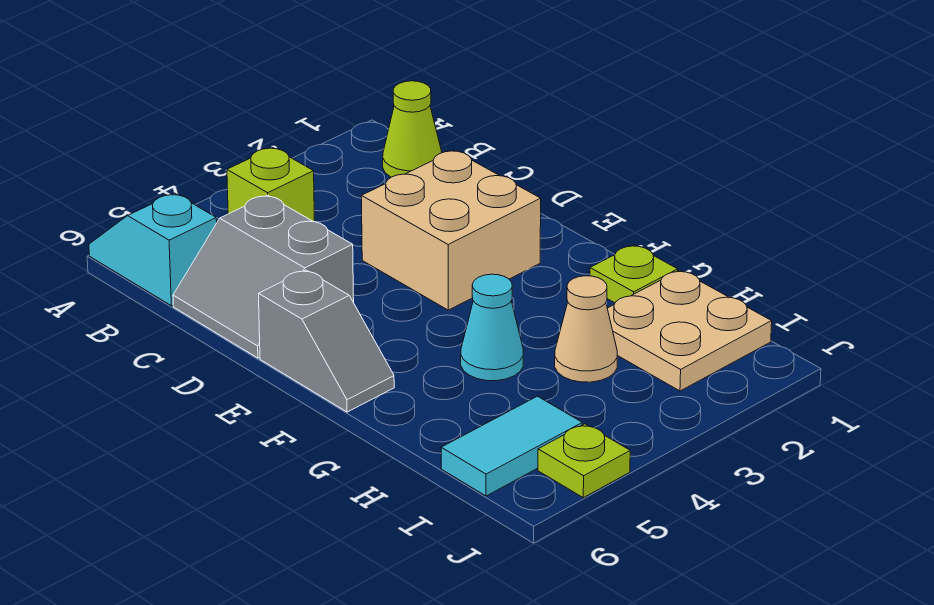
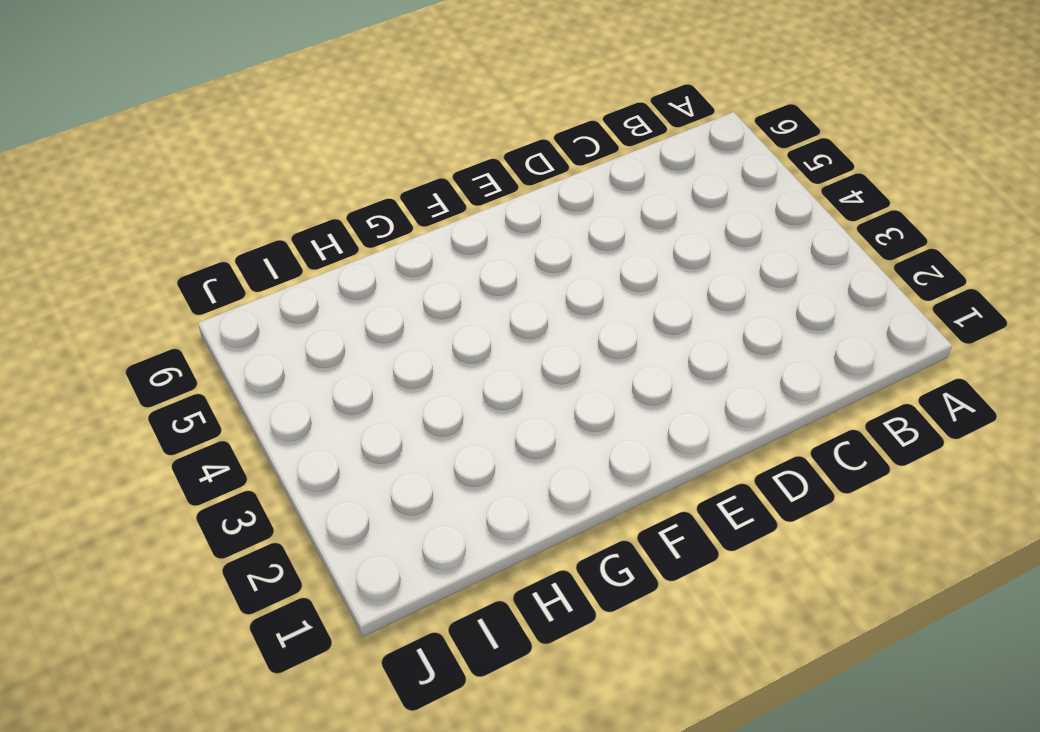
none -> cyan 1x2 slope [89,193,217,306]
none -> lime 1x1 cone [383,81,442,177]
none -> lime 1x1 brick [227,148,315,222]

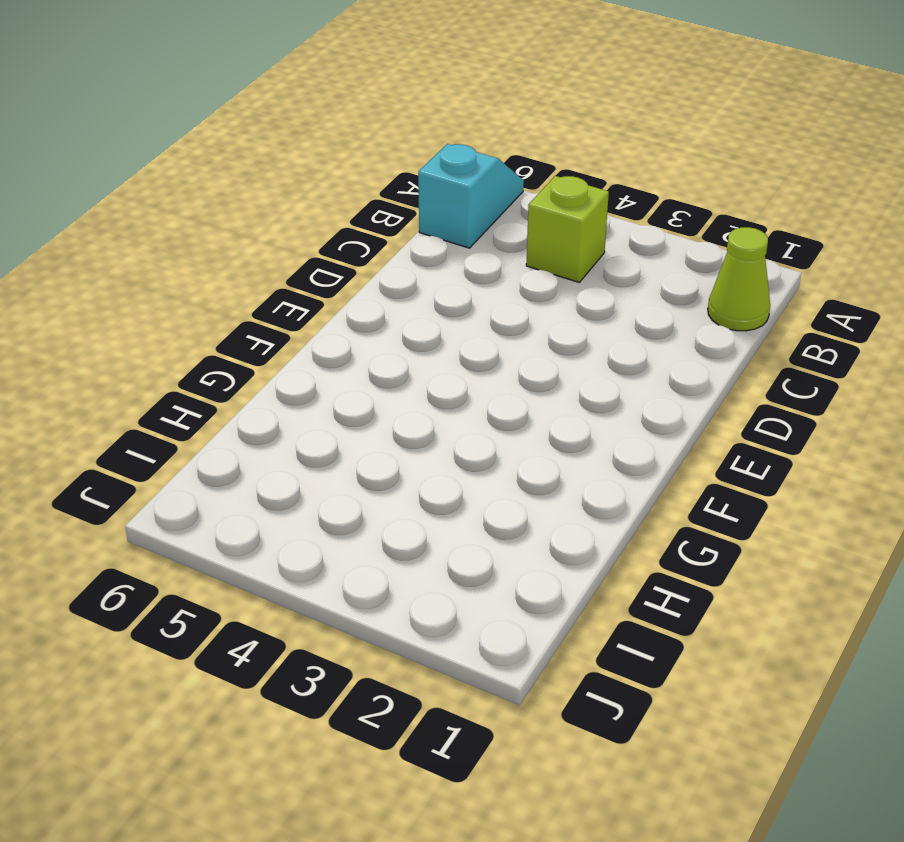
none -> grey 2x2 slope [173,195,354,358]
none -> tan 2x2 brick [361,150,541,310]
none -> grey 1x2 slope [259,270,394,412]

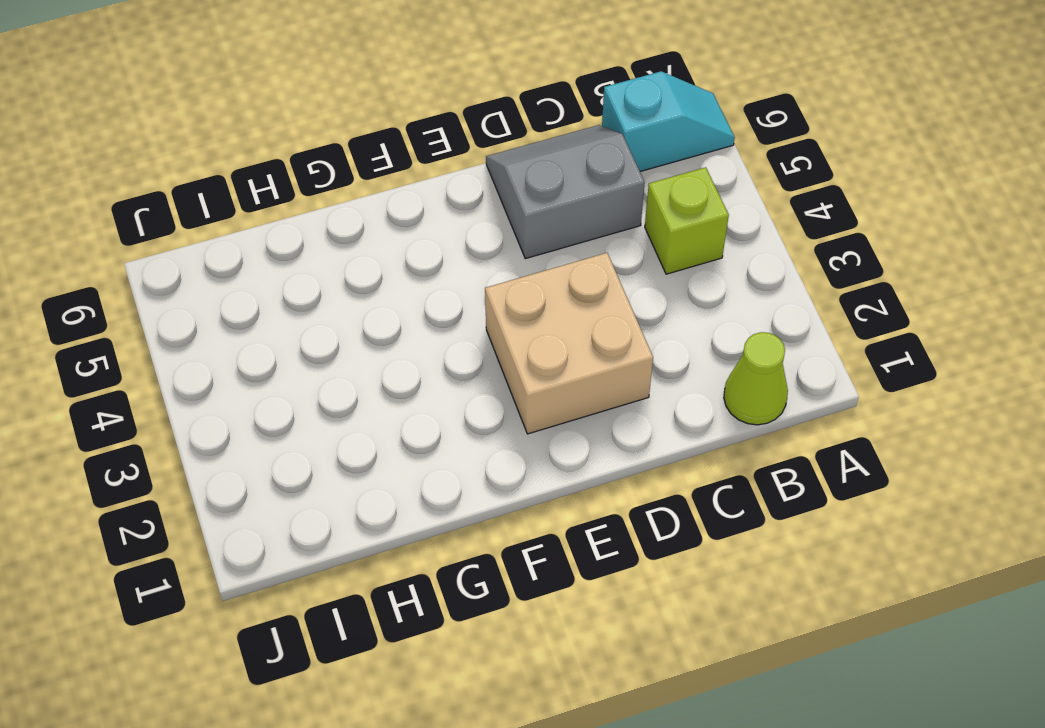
none -> grey 1x2 slope [259,270,394,412]
none -> lime 1x1 plate [590,245,678,303]
none -> cyan 1x1 cone [461,274,524,381]

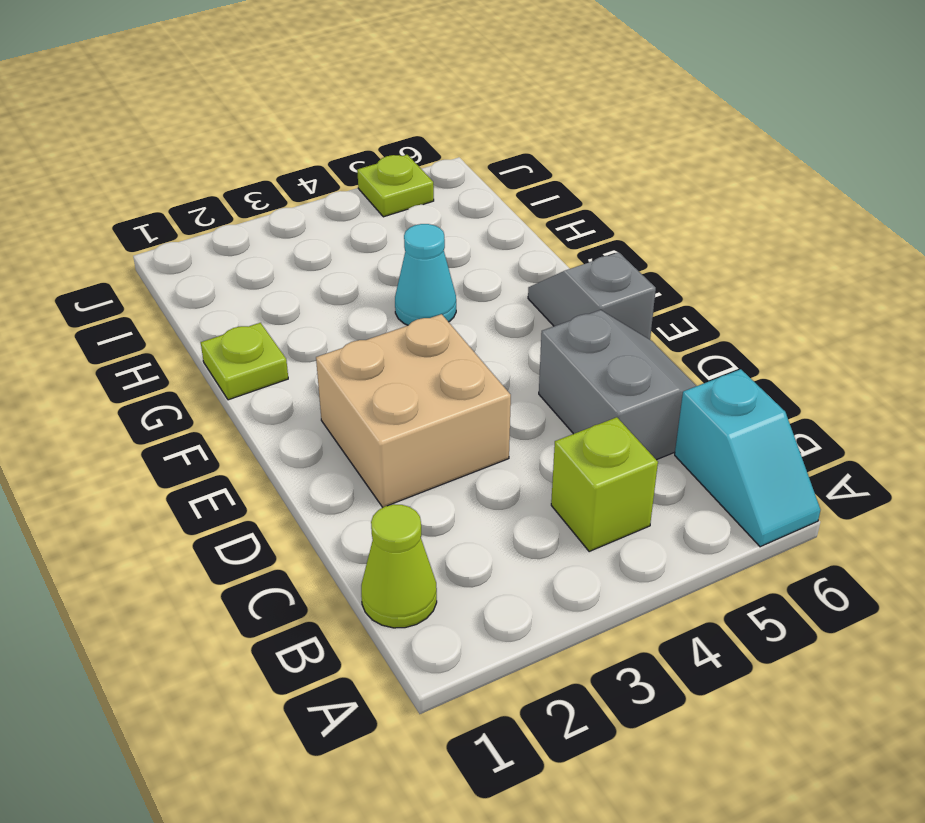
none -> tan 2x2 plate [607,270,772,391]
none -> tan 1x1 cone [555,276,617,382]
none -> cyan 1x2 tile [441,396,582,496]

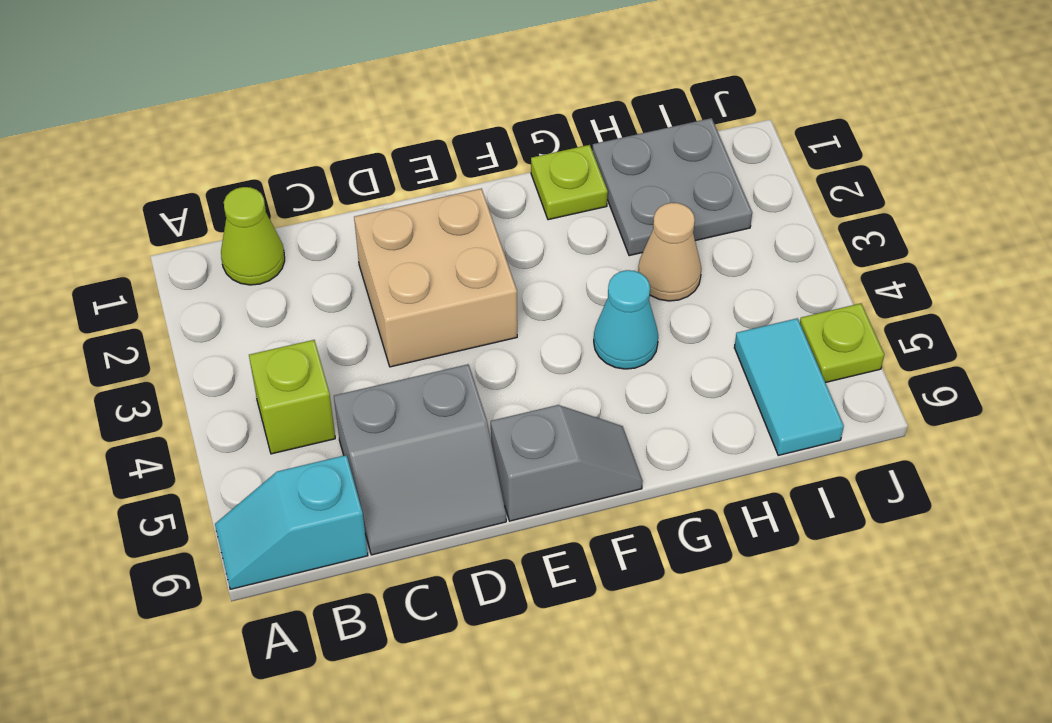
grey 2x2 plate [593,118,752,256] -> tan 2x2 plate [607,270,772,391]

